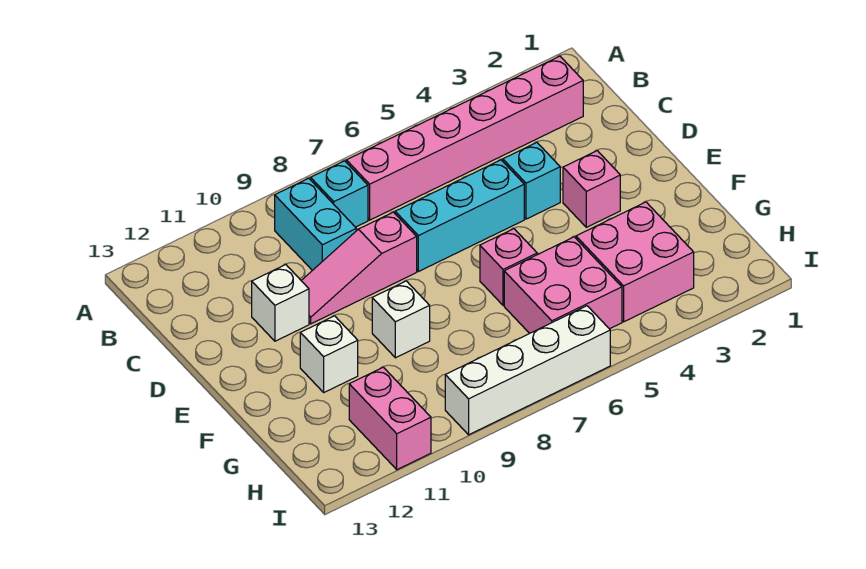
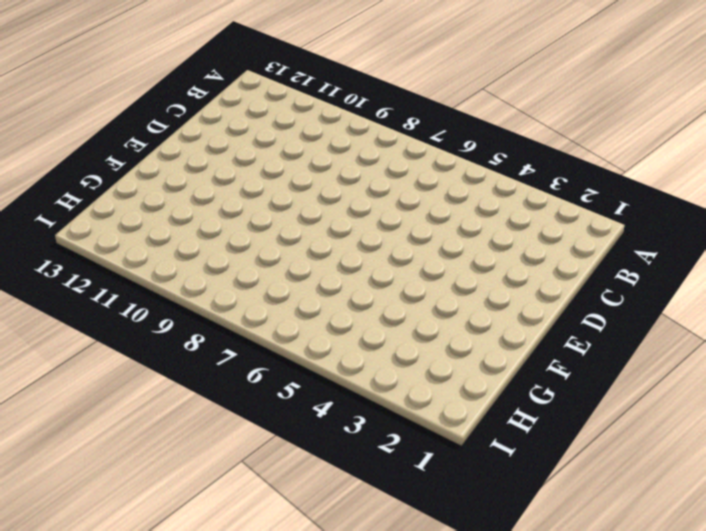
none -> pink 1x6 brick [346,56,583,220]
none -> cyan 1x1 brick [311,161,368,227]
none -> cyan 1x2 brick [275,178,356,270]

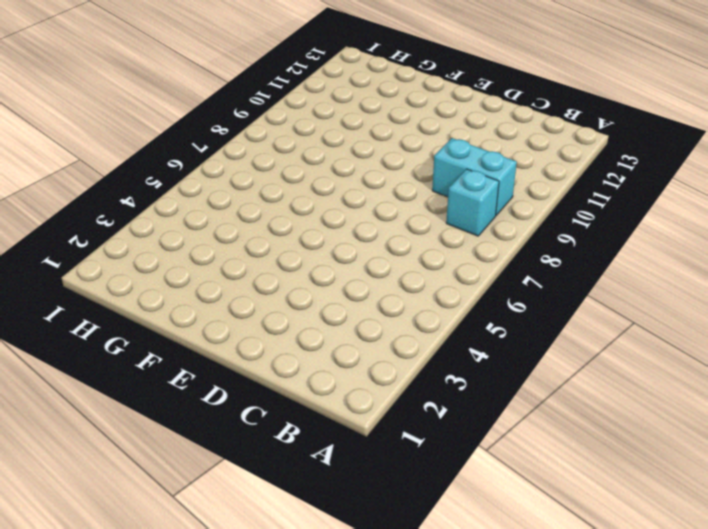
none -> pink 1x6 brick [346,56,583,220]
none -> cyan 1x1 brick [503,143,560,219]
none -> cyan 1x3 brick [395,160,524,272]

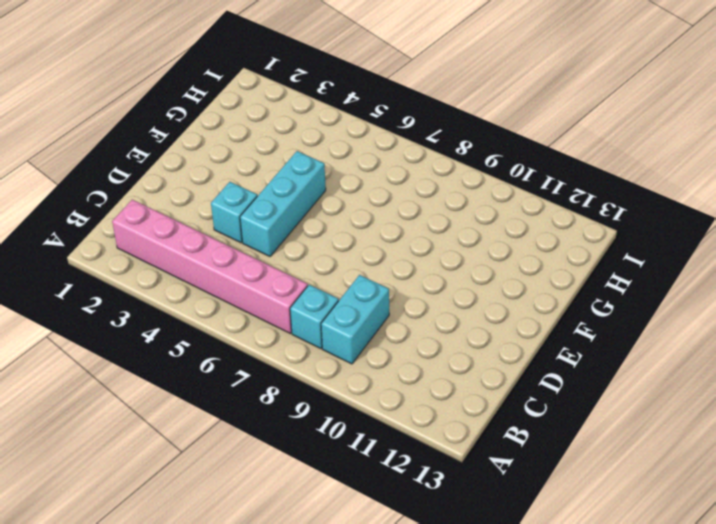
cyan 1x3 brick [240,151,326,256] -> cyan 1x3 brick turned to [395,160,524,272]
none -> pink 1x3 slope [301,212,417,324]
none -> white 1x1 brick [252,265,309,341]
none -> pink 1x1 brick [563,151,620,227]

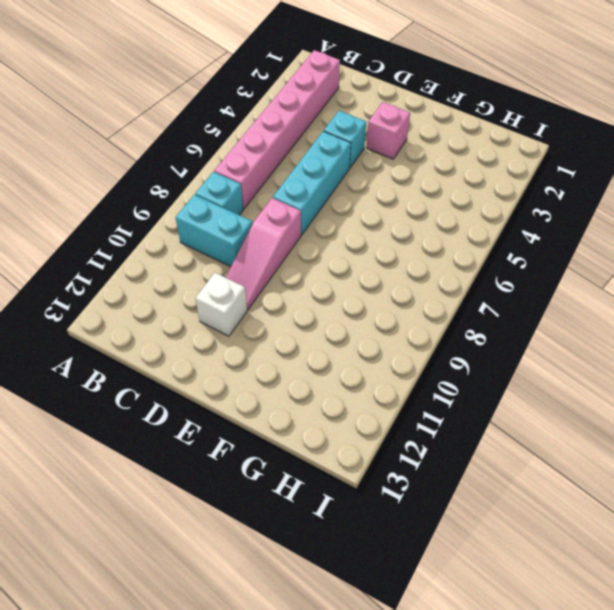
none -> pink 1x1 brick [480,229,537,305]
none -> white 1x1 brick [372,281,430,358]
none -> white 1x1 brick [300,316,358,392]

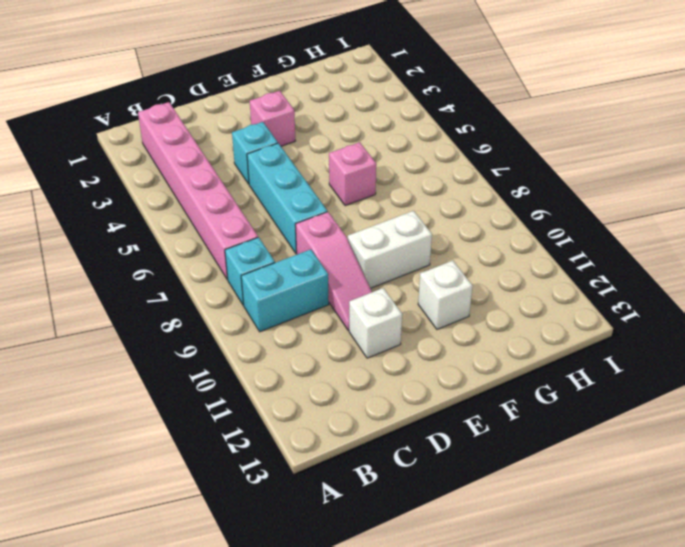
white 1x2 brick [348,211,432,288] -> white 1x1 brick [372,281,430,358]
none -> pink 2x2 brick [576,202,694,322]
none -> pink 2x2 brick [504,237,622,333]
none -> pink 1x2 brick [349,367,431,470]

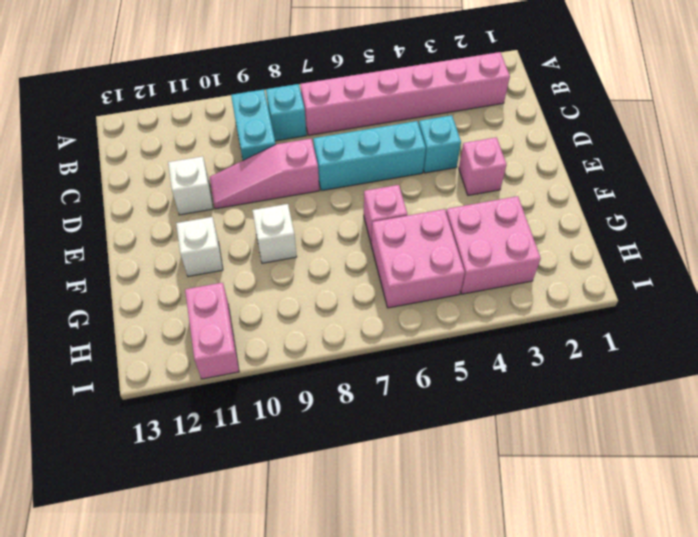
none -> white 1x4 brick [445,306,610,435]

